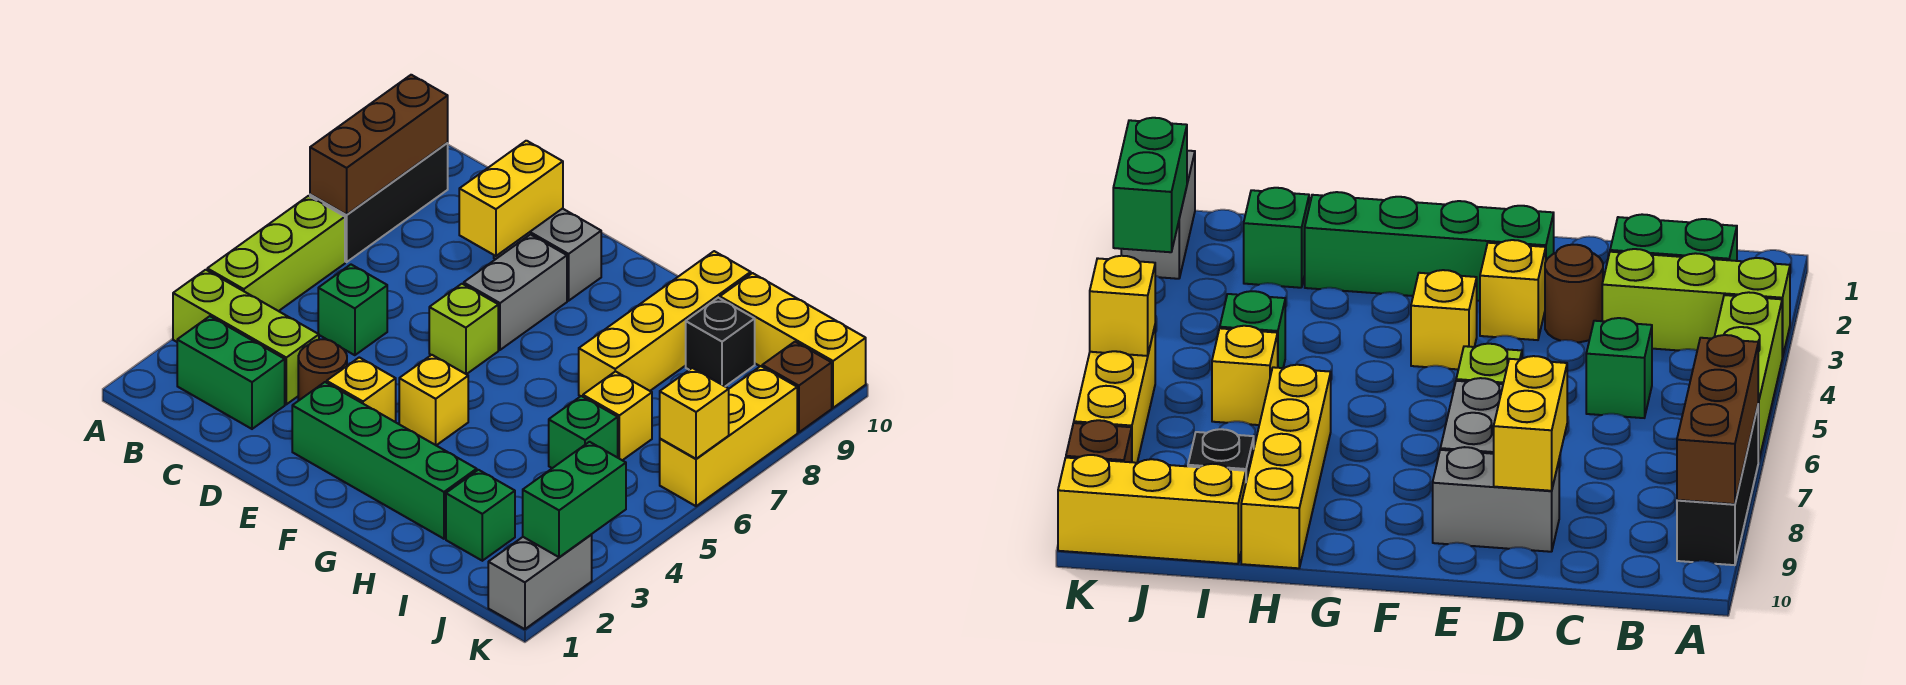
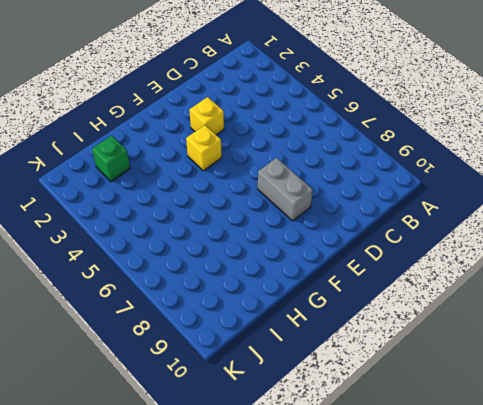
none -> lime 1x3 brick [173,270,319,404]
none -> lime 1x3 brick [207,196,345,311]
none -> black 1x3 brick [310,143,448,262]

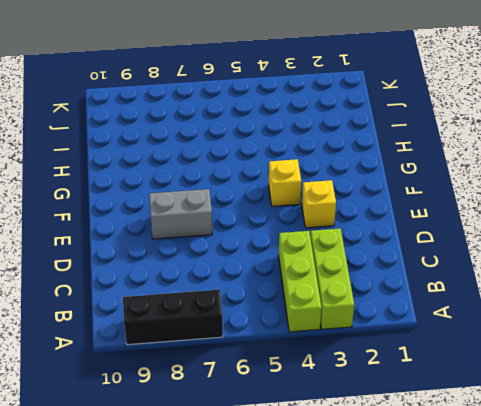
lime 1x3 brick [279,231,322,332] -> lime 1x3 brick turned to [207,196,345,311]
none -> green 1x2 brick [177,316,285,429]
none -> green 1x1 brick [318,265,387,355]
none -> brown 1x1 round brick [298,339,347,401]

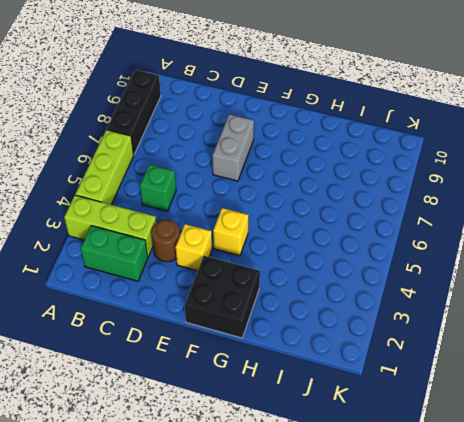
black 2x2 brick [185,256,260,338] -> green 1x4 brick [292,382,477,539]
none -> grey 1x2 brick [494,208,601,301]
none -> lime 1x1 brick [429,284,498,374]
none -> yellow 1x4 brick [579,251,751,397]

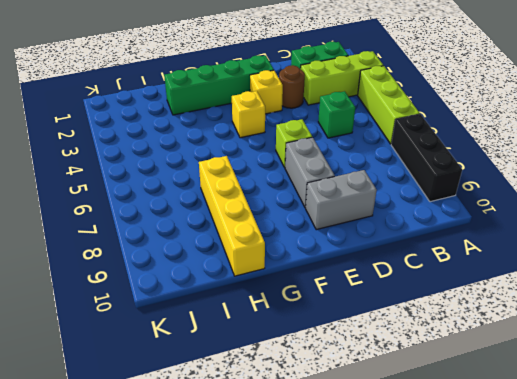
none -> green 1x1 brick [446,470,515,561]
none -> green 1x1 brick [549,396,618,468]
none -> yellow 1x1 brick [583,371,652,460]

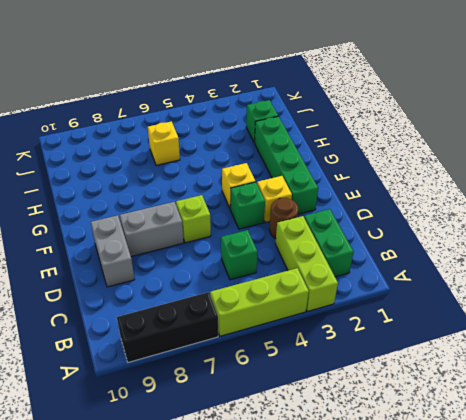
green 1x1 brick [230,182,265,229] -> green 1x1 brick moved to [549,396,618,468]
none -> yellow 1x4 brick [579,251,751,397]
none -> black 1x1 brick [686,298,755,386]
none -> yellow 1x3 brick [720,273,866,408]

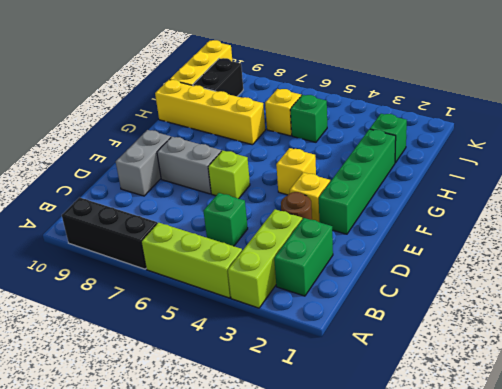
black 1x2 brick [193,58,243,96] -> black 1x1 brick [686,298,755,386]
none -> grey 1x2 brick [488,534,592,629]
none -> yellow 1x3 brick [660,366,797,506]
none -> brown 1x1 brick [762,342,832,432]

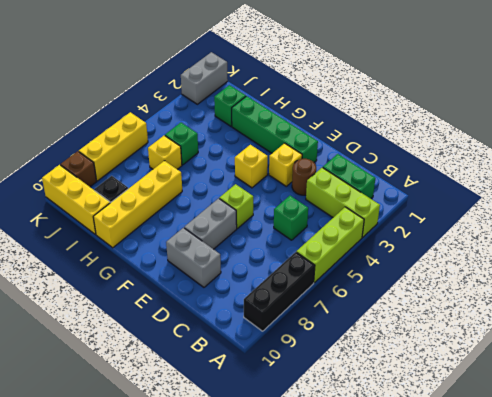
none -> brown 1x3 brick [310,75,448,215]
none -> yellow 1x2 brick [459,141,563,256]
none -> green 1x2 brick [523,442,626,557]

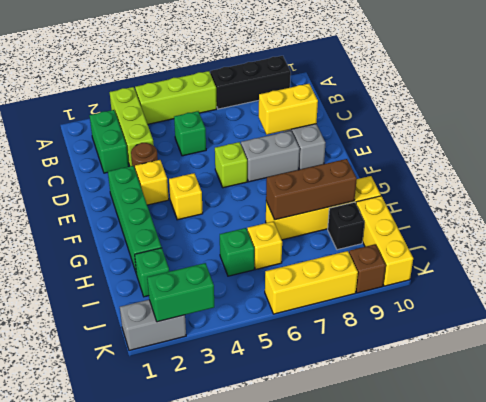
brown 1x3 brick [266,159,357,220] -> brown 1x3 brick moved to [310,75,448,215]
none -> yellow 1x1 brick [660,368,729,459]

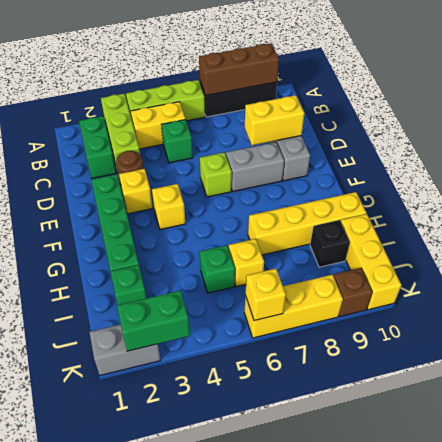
yellow 1x2 brick [131,102,186,149] -> none

